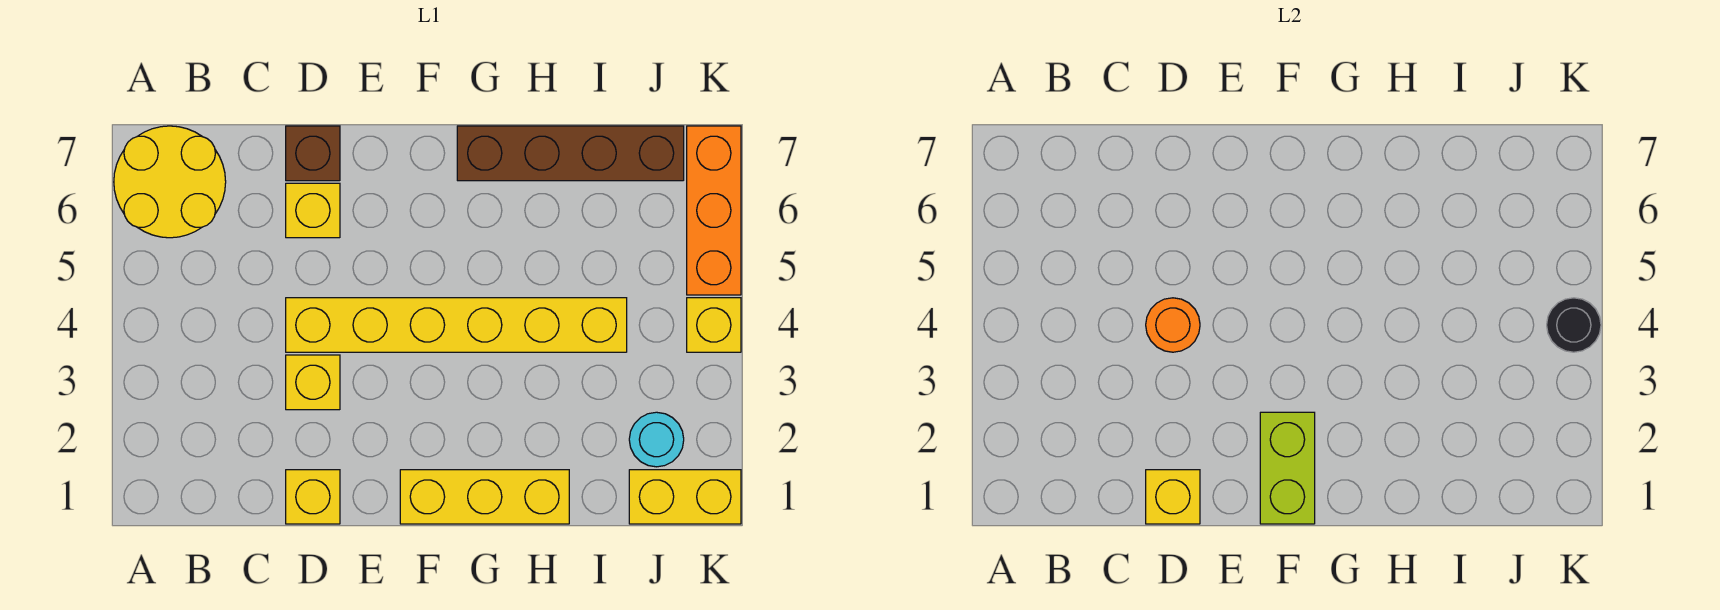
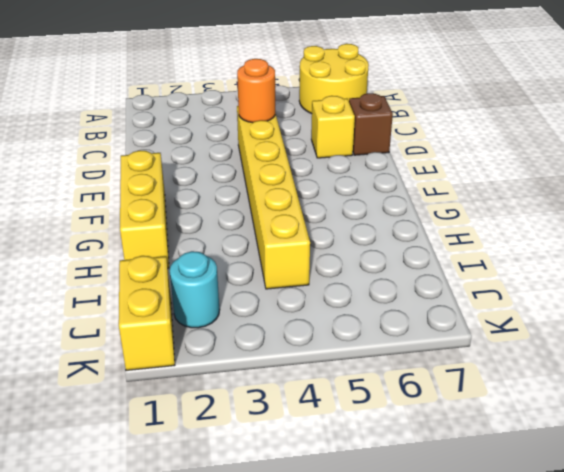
none -> yellow 1x1 brick [286,470,340,524]
none -> yellow 1x1 brick [286,355,340,410]
none -> brown 1x4 brick [457,126,684,181]

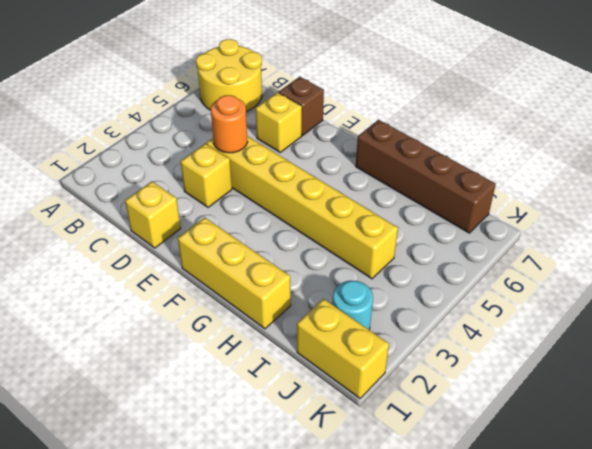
none -> yellow 1x1 brick [687,298,741,352]
none -> orange 1x3 brick [687,126,741,295]
none -> yellow 1x1 brick [1146,470,1200,524]

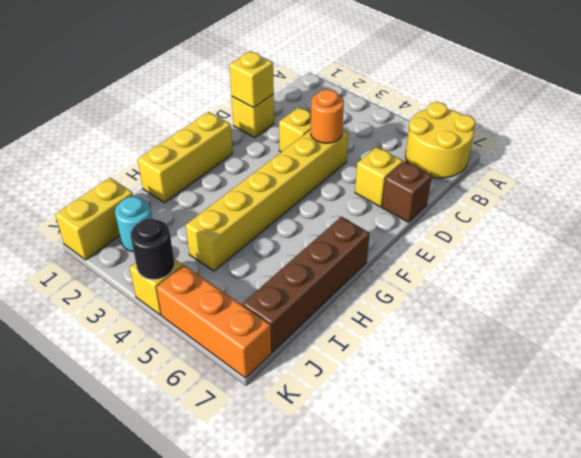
none -> lime 1x2 brick [1260,412,1315,524]

